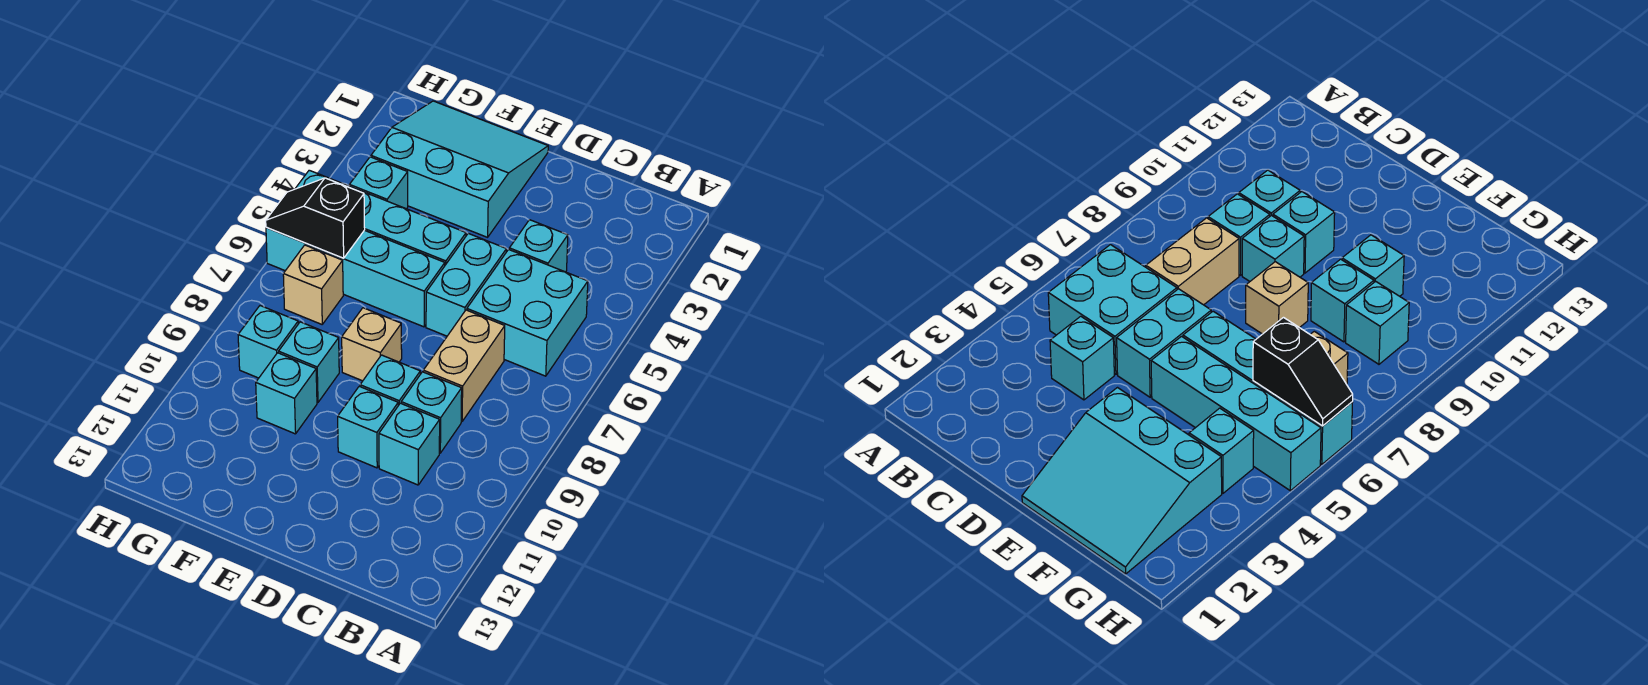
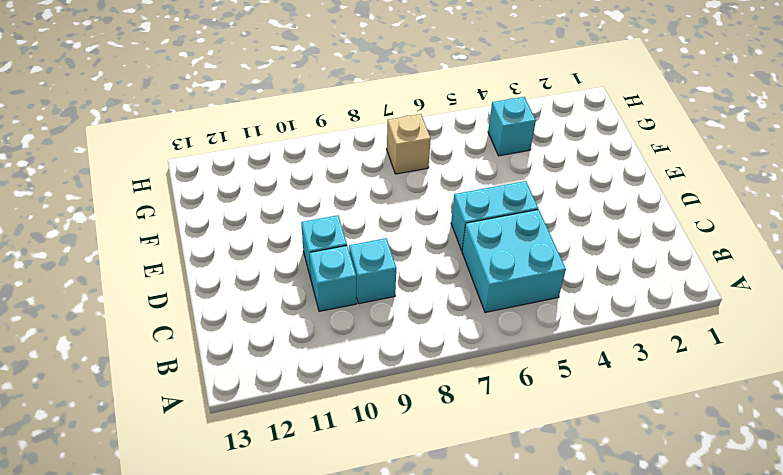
none -> cyan 1x1 brick [509,220,568,272]
none -> tan 1x2 brick [423,310,505,422]
none -> cyan 1x1 brick [360,355,420,405]

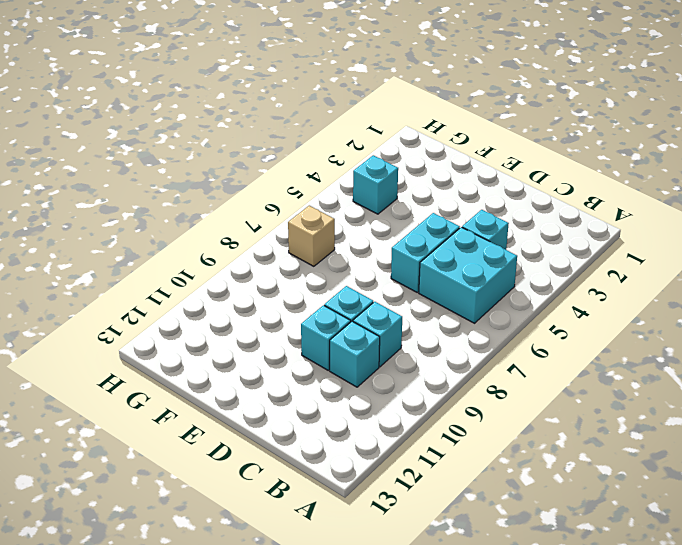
none -> tan 1x2 brick [423,310,505,422]
none -> cyan 3x3 slope [371,101,548,237]
none -> cyan 1x4 brick [295,170,466,265]

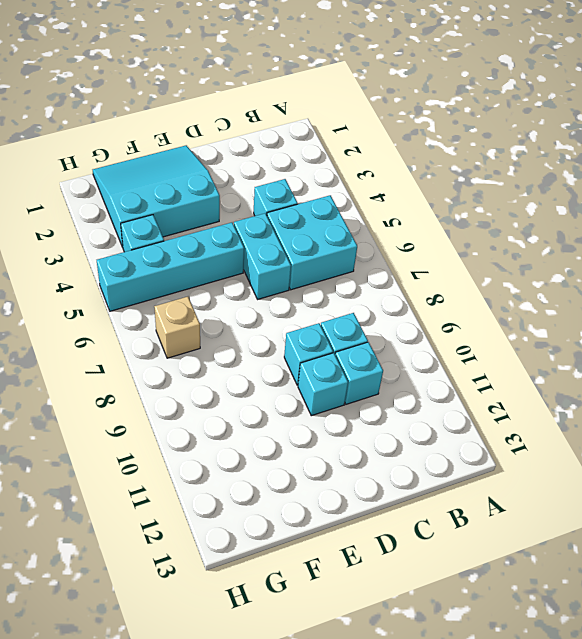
none -> tan 1x2 brick [423,310,505,422]
none -> cyan 1x4 brick [266,227,445,327]
none -> tan 1x1 brick [342,308,402,381]

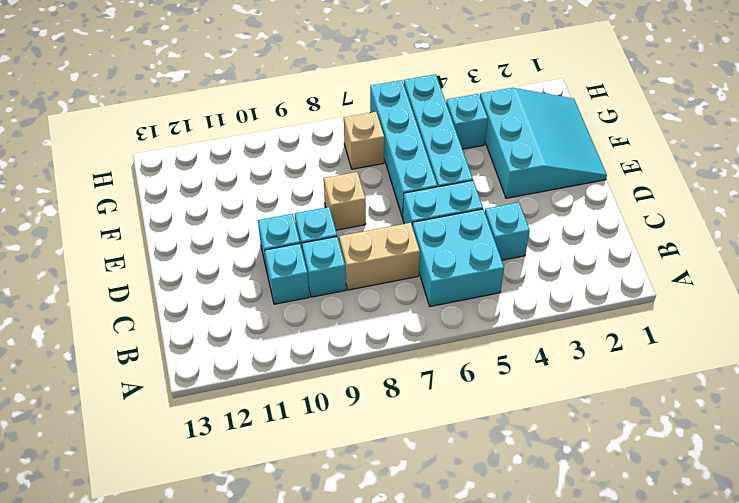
none -> cyan 1x1 brick [279,322,339,402]
none -> cyan 1x1 brick [256,353,317,434]
none -> cyan 1x1 brick [238,306,298,378]

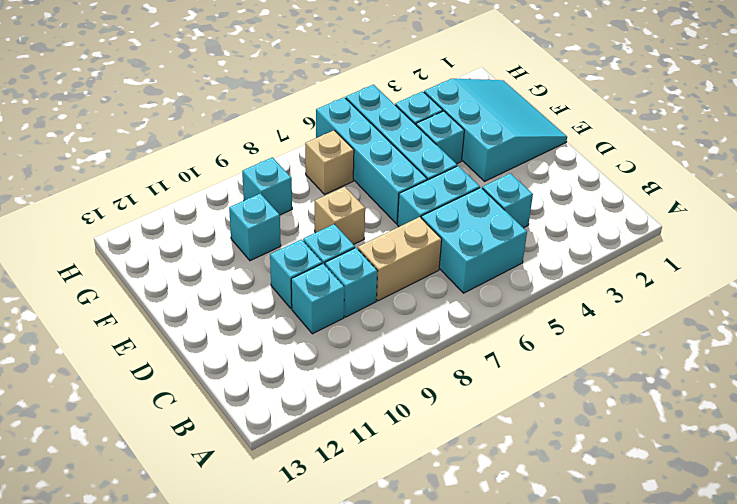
cyan 1x1 brick [416,111,464,164] -> cyan 1x1 brick moved to [279,322,339,402]
none -> black 1x2 slope [266,178,365,258]

